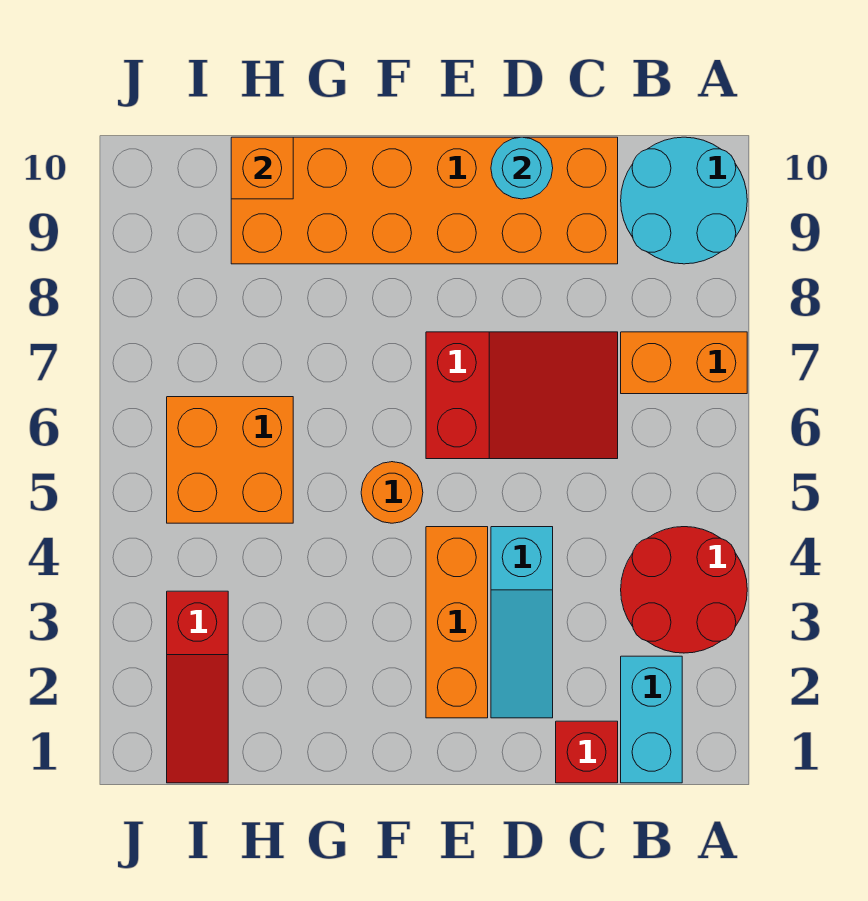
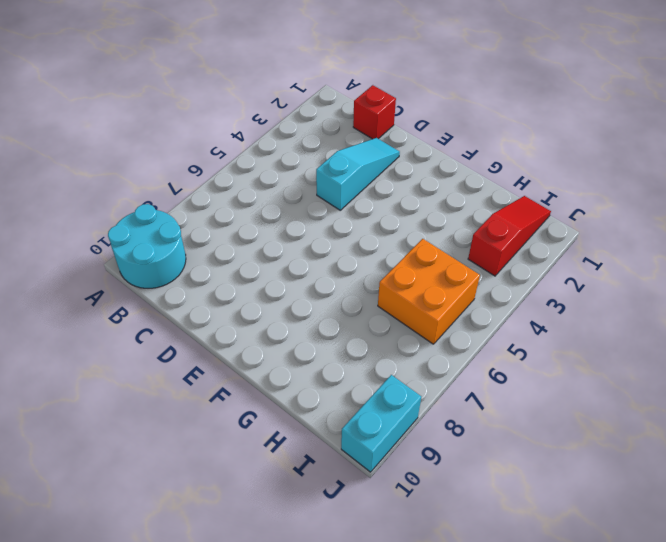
cyan 1x2 brick [341,375,421,472] -> cyan 1x2 brick moved to [621,656,682,783]
none -> red 2x2 round brick [621,527,747,653]
none -> orange 1x2 brick [621,332,747,394]
none -> red 2x3 slope [426,332,618,459]

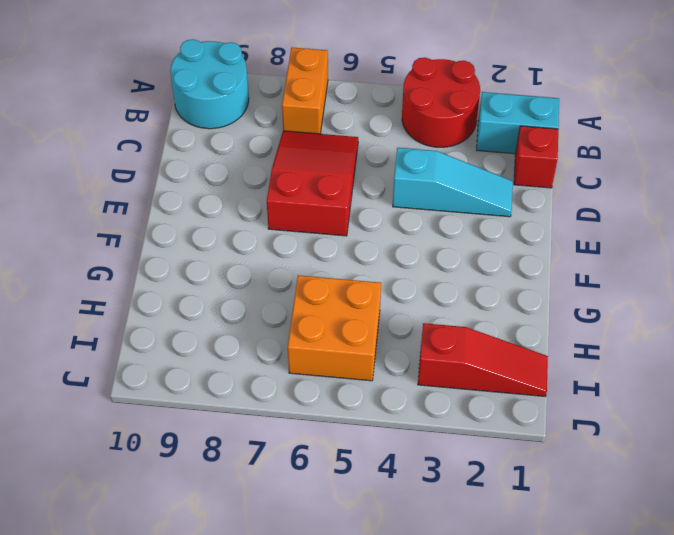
none -> orange 2x6 brick [231,137,618,264]
none -> orange 1x3 brick [426,527,488,718]
none -> orange 1x1 round brick [361,462,423,523]

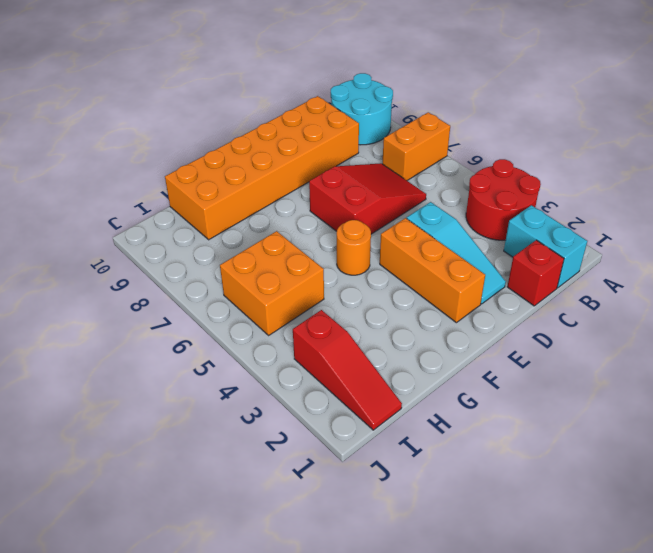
none -> cyan 1x1 round brick [491,137,553,199]
none -> orange 1x1 brick [231,137,293,199]

